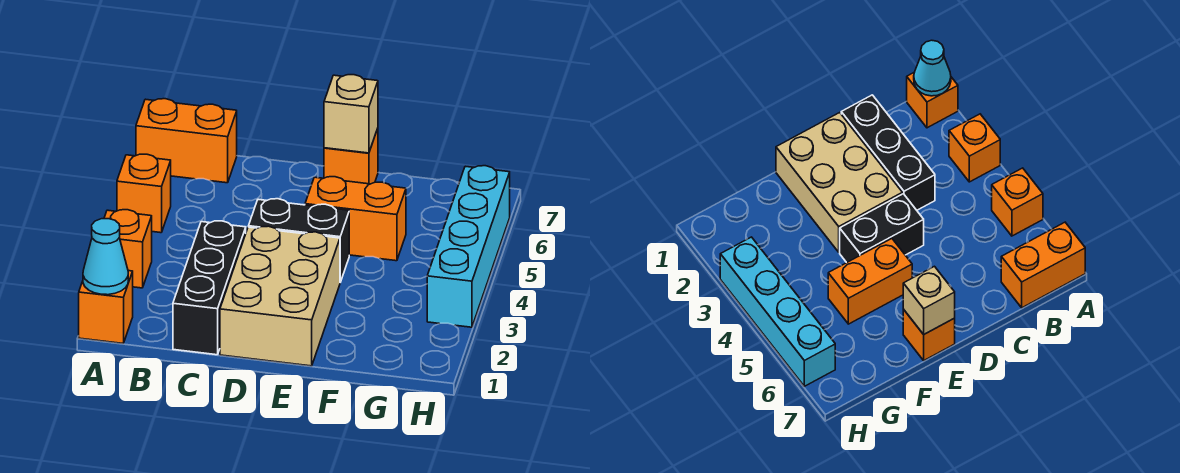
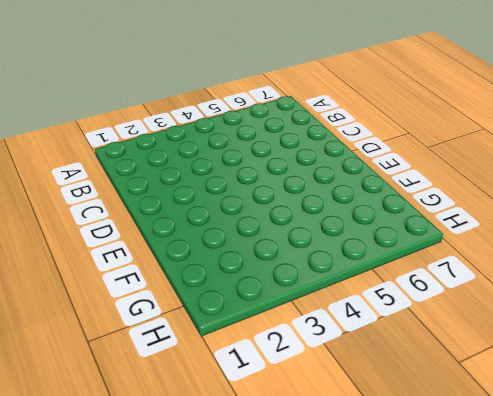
none -> orange 1x1 brick [79,271,133,343]
none -> orange 1x1 brick [104,210,152,288]
none -> orange 1x1 brick [117,154,171,233]

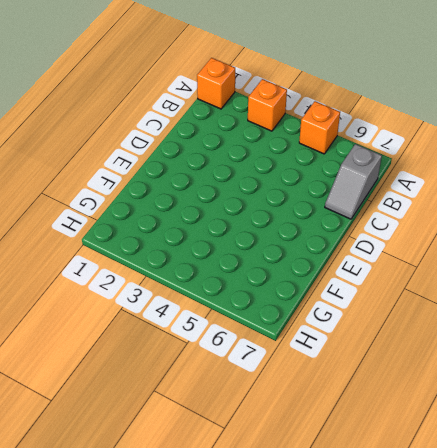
grey 1x2 slope [325,144,382,219] -> orange 1x2 brick [136,99,237,183]
none -> black 1x3 brick [173,221,246,355]
none -> tan 2x3 brick [220,226,340,366]
none -> black 1x2 brick [249,199,349,282]

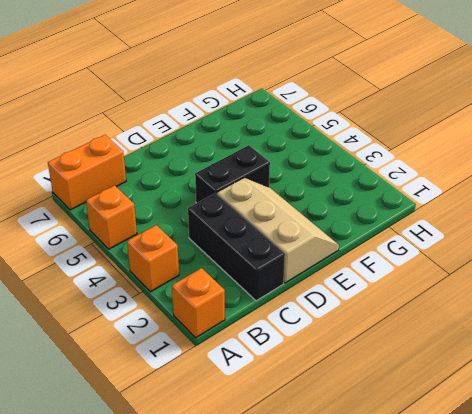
tan 2x3 slope [217,178,339,283] -> tan 2x3 brick [220,226,340,366]
none -> orange 1x2 brick [305,177,406,261]
none -> orange 1x1 brick [324,128,378,184]
none -> cyan 1x4 brick [427,166,510,327]

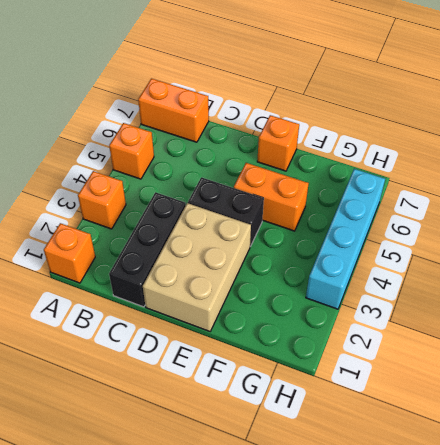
none -> cyan 1x1 cone [83,219,128,295]
none -> tan 1x1 brick [324,75,378,153]

